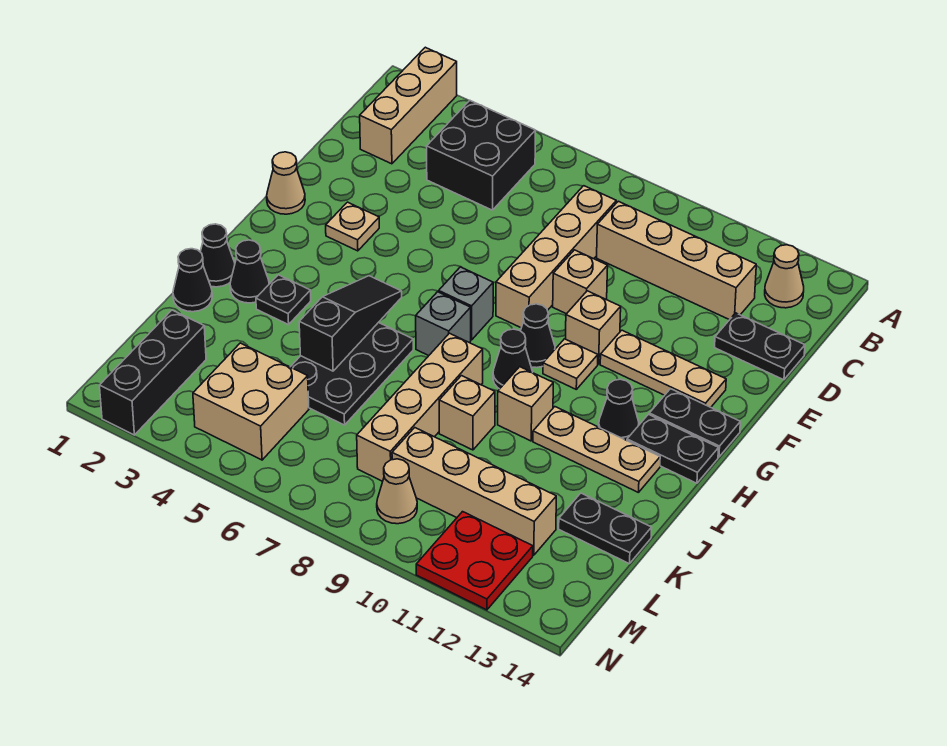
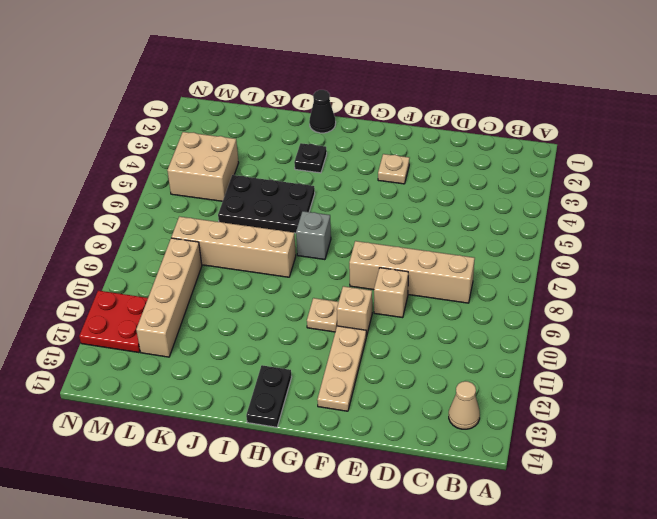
none -> tan 1x3 brick [360,47,457,164]
none -> black 2x2 brick [427,101,536,210]
none -> tan 1x4 brick [597,201,756,320]
none -> black 1x2 plate [715,313,805,380]

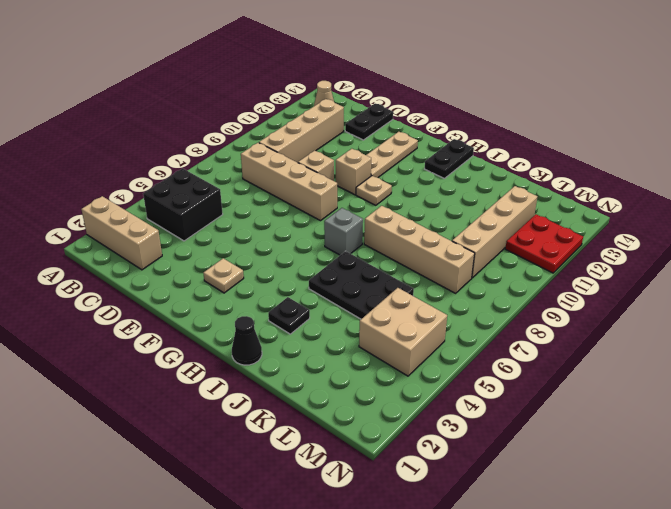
none -> tan 1x1 cone [267,152,305,214]
none -> grey 1x1 brick [439,267,493,340]
none -> black 1x1 cone [521,304,555,368]
none -> black 1x2 plate [649,389,740,457]

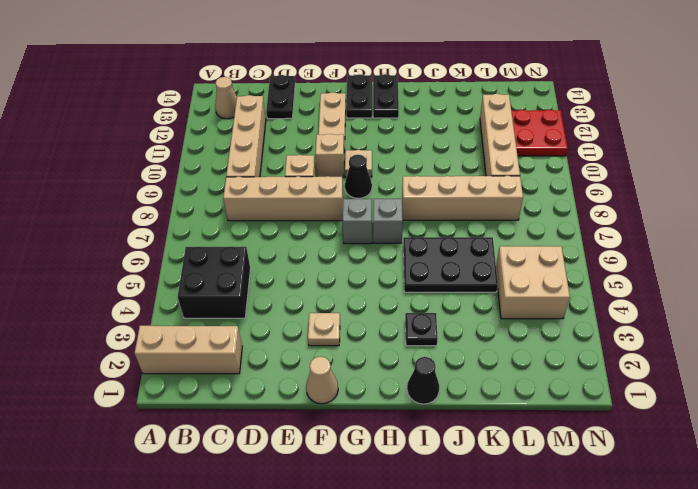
none -> black 1x1 cone [493,329,533,389]
none -> black 1x1 cone [599,379,639,440]
none -> black 1x1 cone [230,240,269,303]
none -> tan 1x1 brick [498,367,553,441]

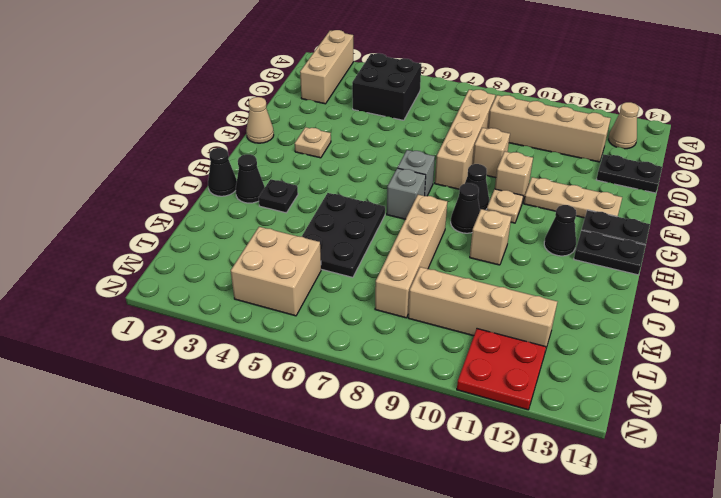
none -> tan 1x3 plate [533,407,660,493]
none -> black 1x1 cone [173,249,212,312]
none -> tan 1x1 brick [439,376,495,450]
none -> black 1x2 plate [559,493,652,564]

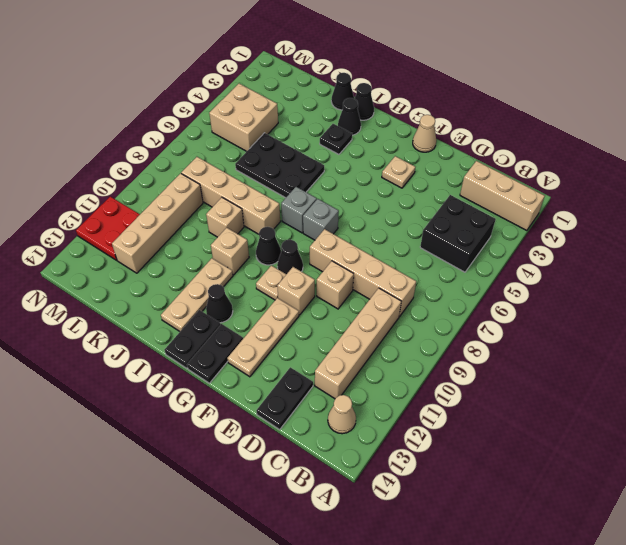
none -> black 1x2 plate [559,493,652,564]
none -> black 1x3 brick [99,310,206,435]
none -> tan 1x1 cone [377,459,417,524]
none -> black 1x3 slope [299,276,402,371]

